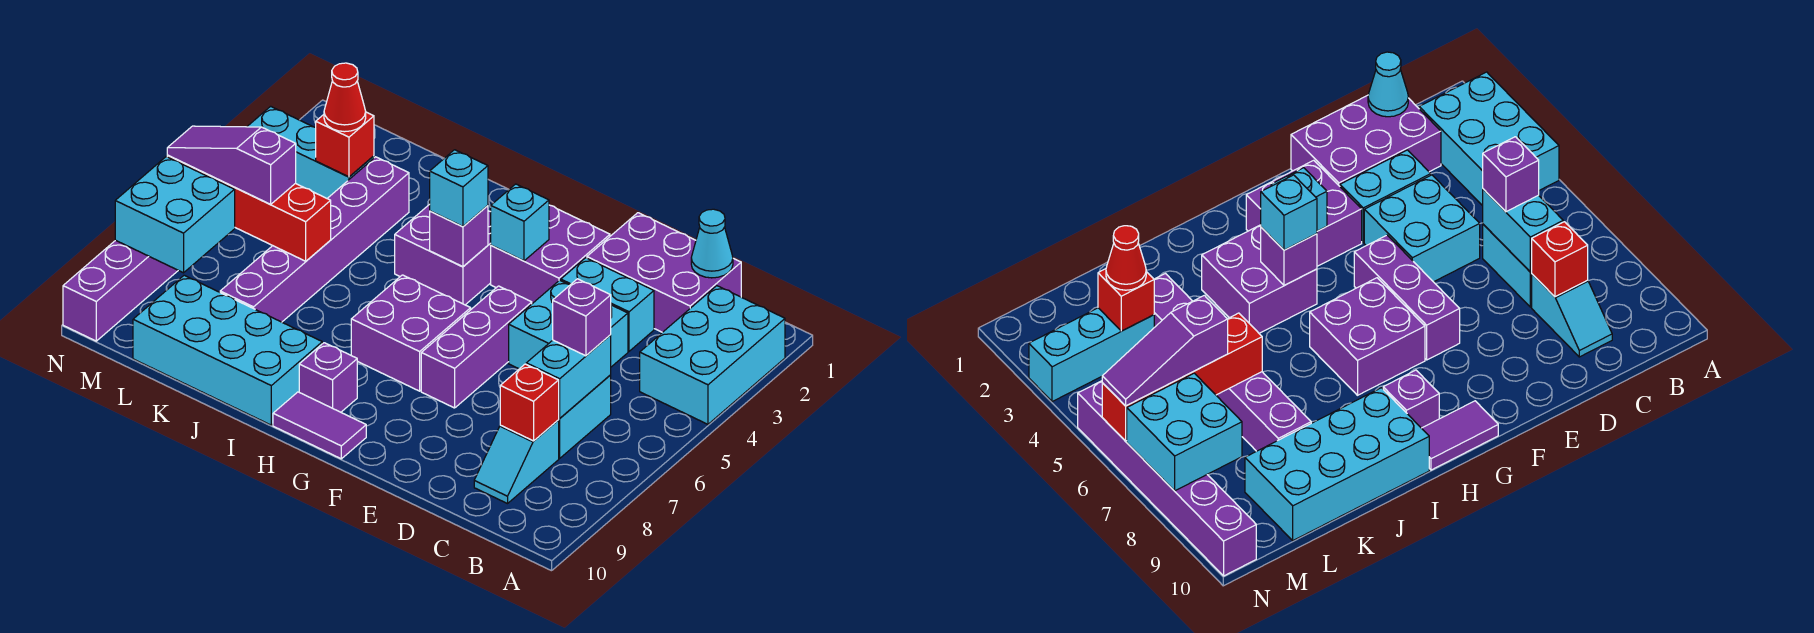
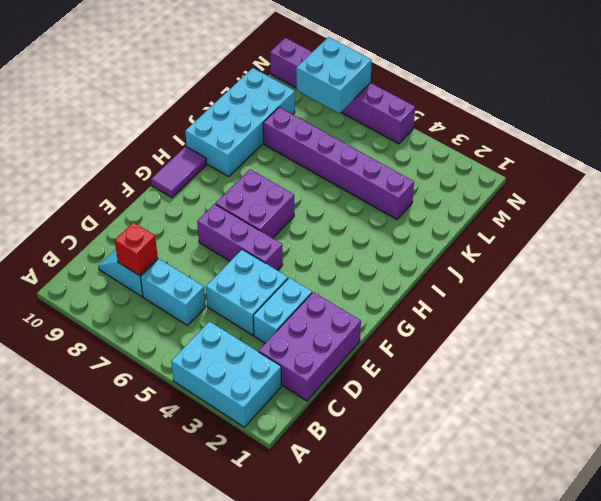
none -> purple 2x2 brick [491,205,610,304]
none -> purple 2x2 brick [395,204,491,305]
none -> purple 1x1 brick [299,343,357,412]

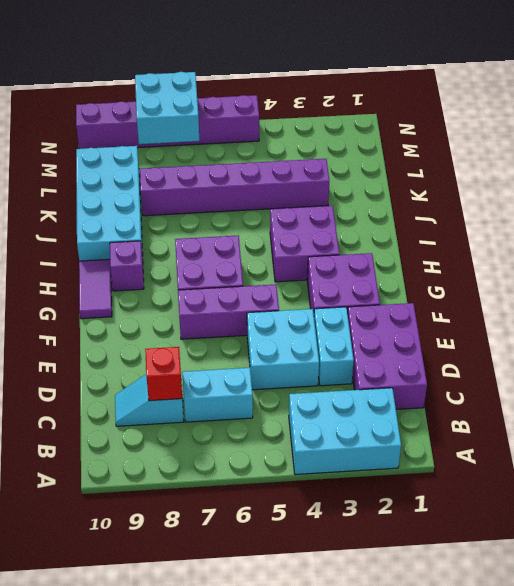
none -> cyan 1x3 brick [247,106,374,198]
none -> cyan 1x1 cone [691,209,733,278]
none -> cyan 1x2 brick [526,335,611,418]

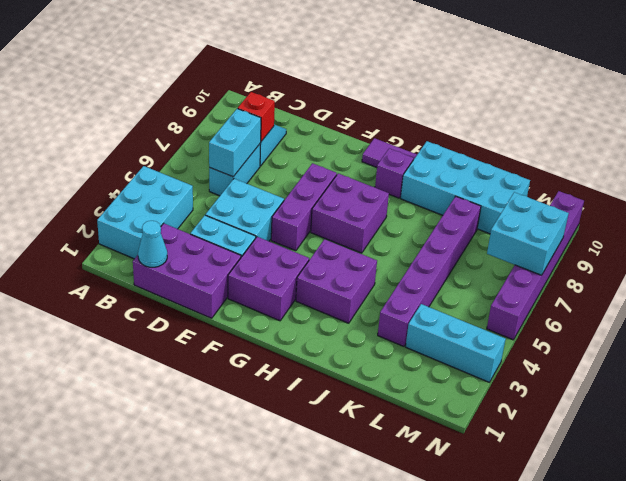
none -> cyan 1x1 brick [491,184,549,261]
none -> purple 1x1 brick [430,206,488,267]
none -> red 1x4 brick [167,155,331,261]

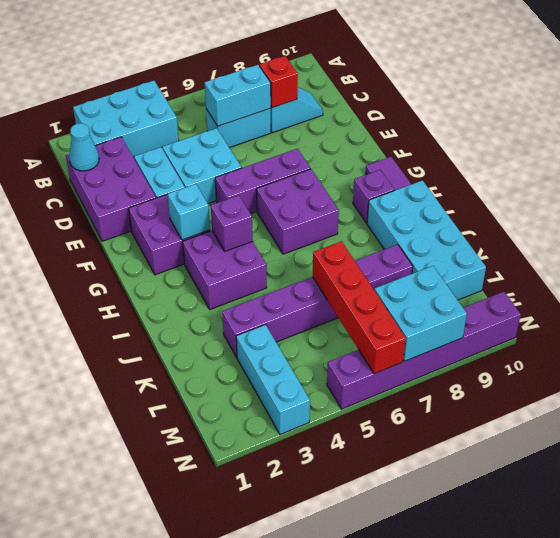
none -> red 1x1 brick [316,112,374,177]
none -> purple 1x1 brick [553,279,611,356]
none -> cyan 1x1 brick [430,150,488,226]

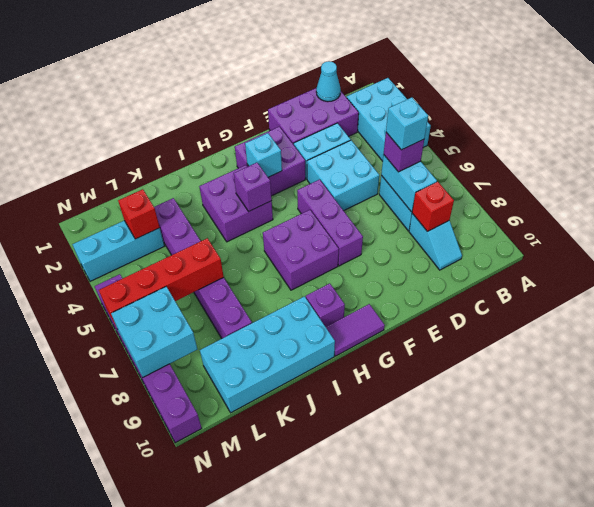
cyan 1x1 brick [386,97,428,150] -> cyan 1x1 brick moved to [430,150,488,226]
none -> red 1x1 cone [324,63,366,132]
none -> purple 1x3 slope [167,126,296,204]

